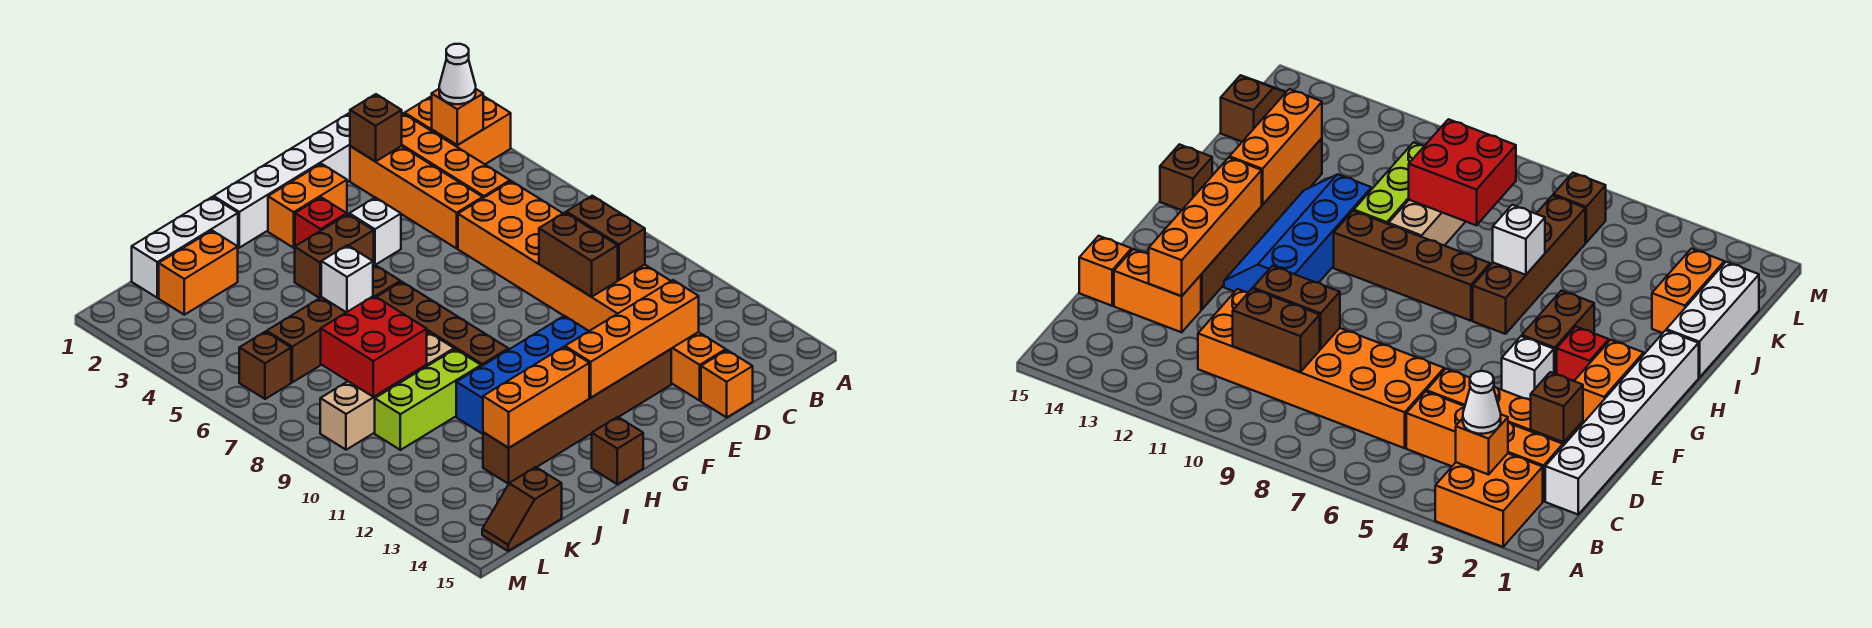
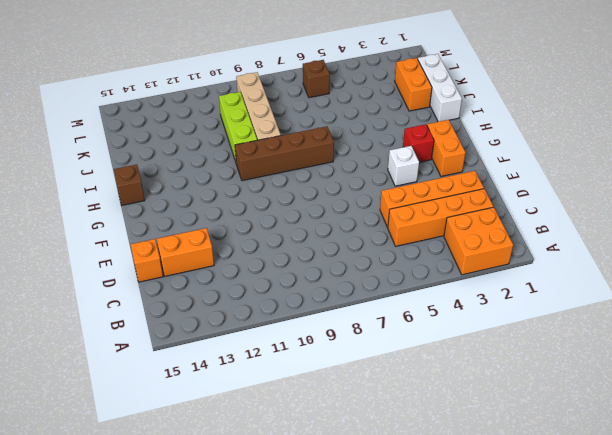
none -> white 1x6 brick [214,113,350,248]
none -> orange 2x6 brick [458,181,670,331]
none -> brown 1x6 brick [483,349,671,484]
none -> blue 2x4 slope [456,316,589,434]

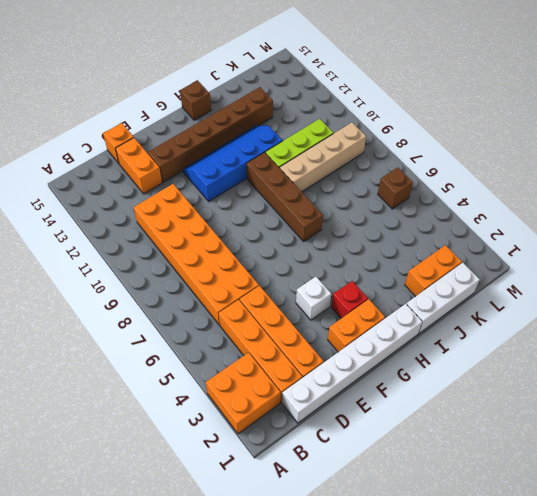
none -> brown 1x2 brick [295,214,374,298]
none -> brown 1x4 brick [267,265,400,382]
none -> brown 1x2 slope [482,467,562,551]
none -> orange 1x1 brick [432,89,483,145]

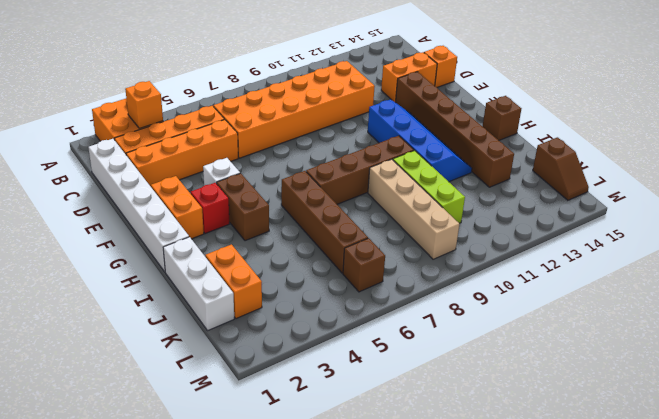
none -> brown 1x2 brick [566,196,645,280]
none -> brown 1x1 brick [350,94,402,162]
none -> brown 1x2 brick [539,213,618,297]
none -> orange 1x4 brick [565,280,699,398]

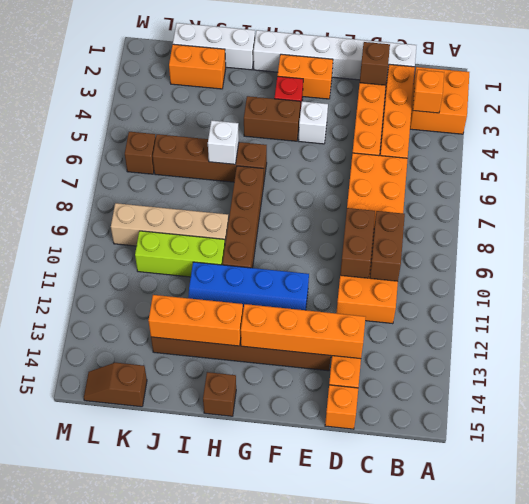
none -> red 2x2 brick [321,296,427,397]
none -> white 1x1 cone [439,44,476,104]

